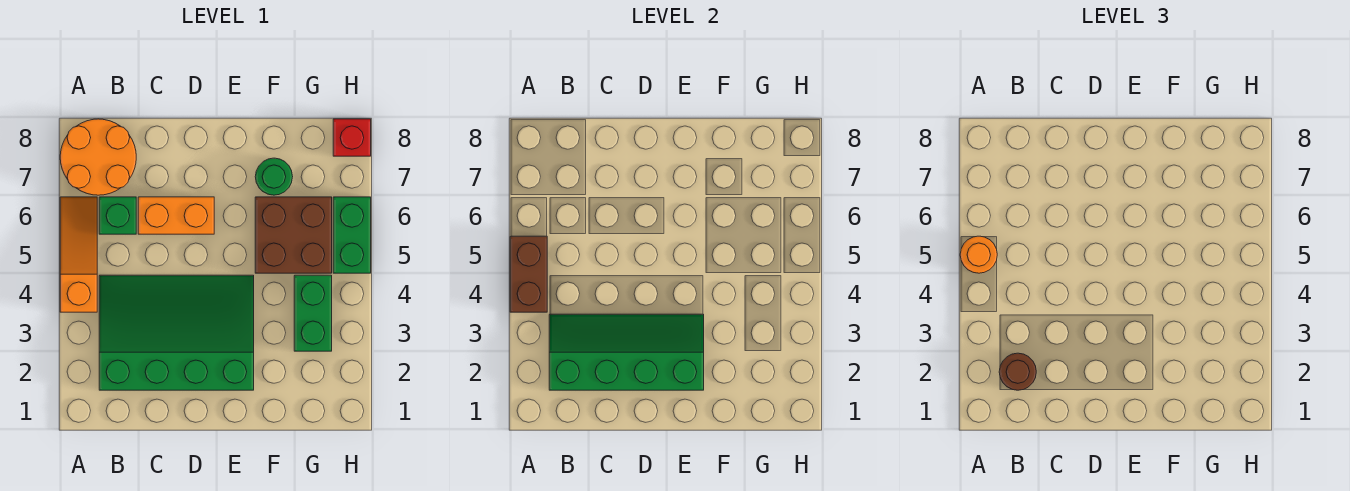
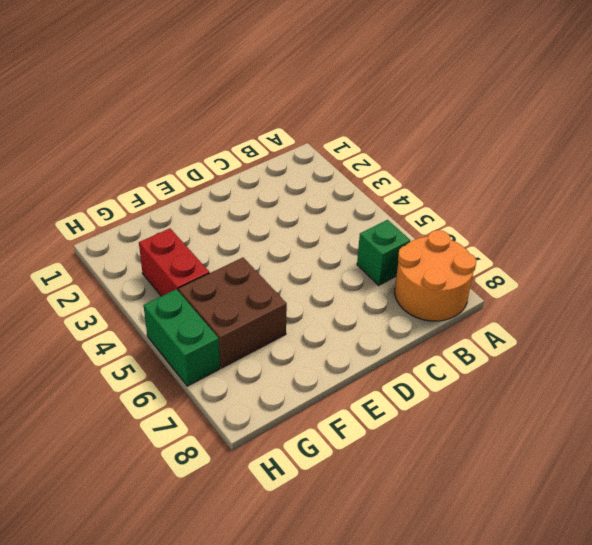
red 1x2 brick [139,228,209,296] -> green 1x2 brick [294,275,332,351]
none -> orange 1x3 slope [60,197,97,312]
none -> green 3x4 slope [99,275,254,390]
none -> orange 1x2 brick [138,197,214,234]

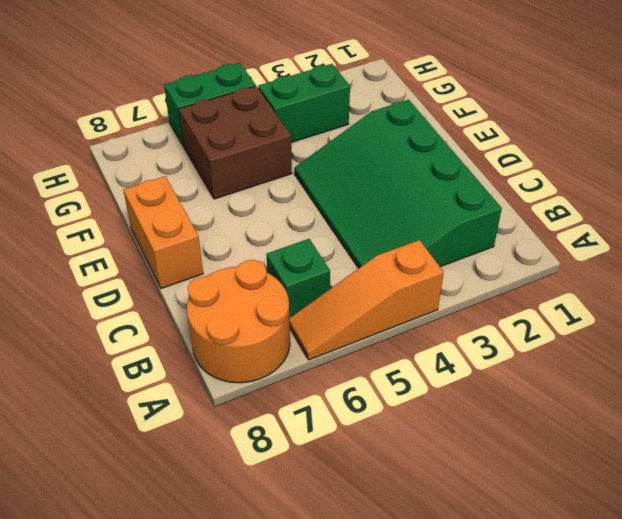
orange 1x2 brick [124,176,203,288] -> orange 1x2 brick moved to [138,197,214,234]
none -> green 1x1 round brick [255,158,293,195]
none -> red 1x1 brick [333,119,371,156]
none -> brown 1x2 brick [510,236,547,312]

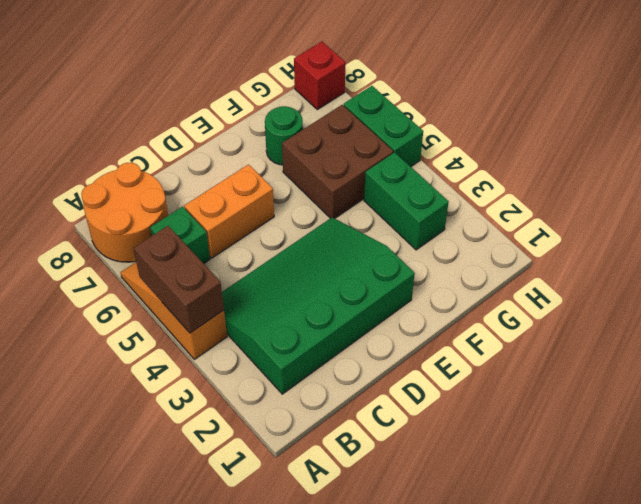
none -> green 2x4 slope [549,314,704,390]
none -> orange 1x1 round brick [960,236,997,273]
none -> brown 1x1 round brick [999,353,1036,390]

